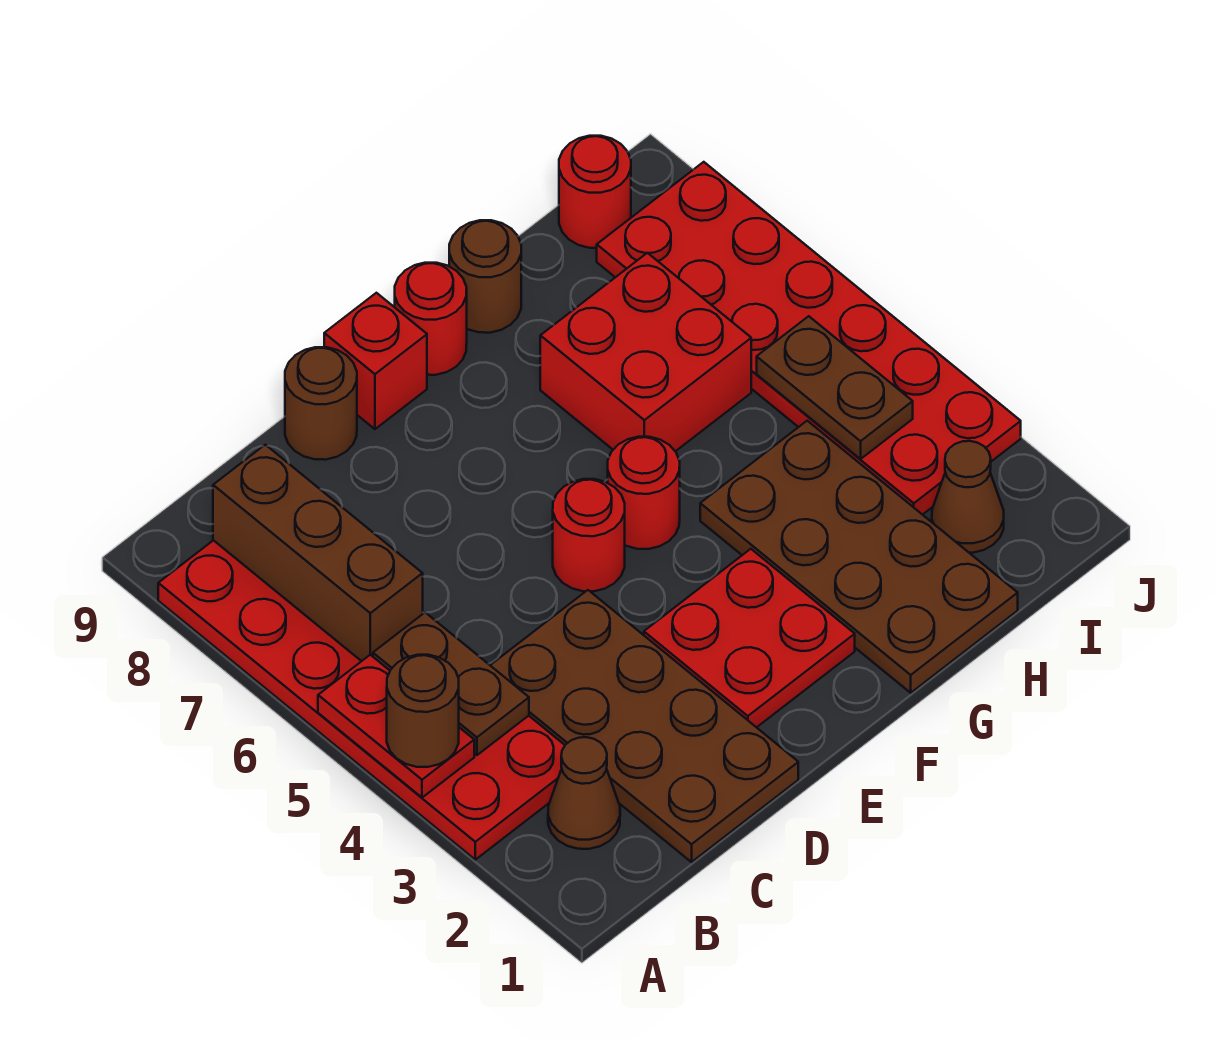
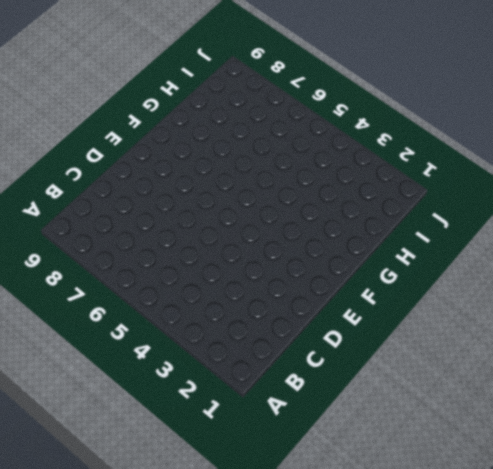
none -> red 2x6 plate [158,540,565,860]
none -> brown 1x1 cone [548,737,620,849]
none -> brown 2x4 plate [490,590,798,862]

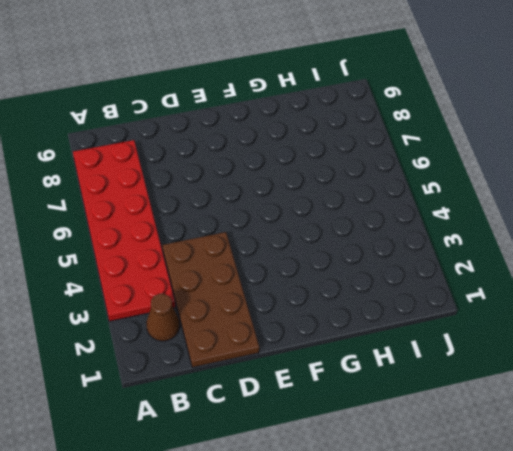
none -> brown 1x1 round brick [285,347,357,460]
none -> red 2x2 plate [644,549,855,727]
none -> red 1x1 round brick [553,479,625,591]

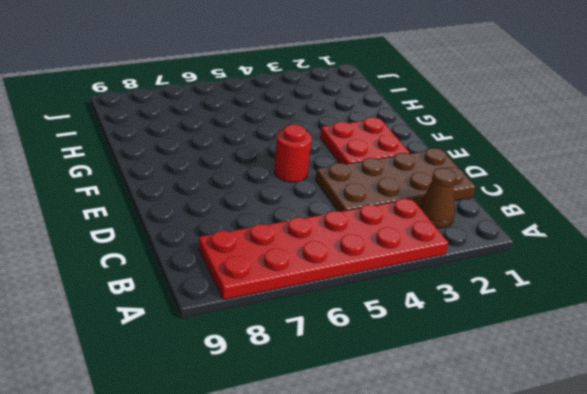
none -> brown 1x1 round brick [285,347,357,460]
none -> red 1x1 brick [324,293,427,429]
none -> red 1x1 round brick [608,437,680,549]

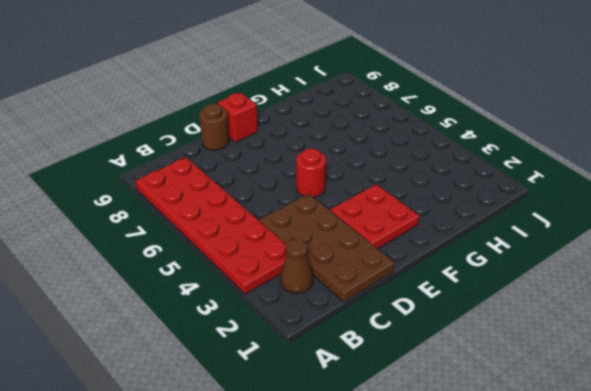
none -> red 1x1 round brick [608,437,680,549]
none -> red 1x1 round brick [395,263,467,375]
none -> brown 2x4 plate [700,421,1018,693]

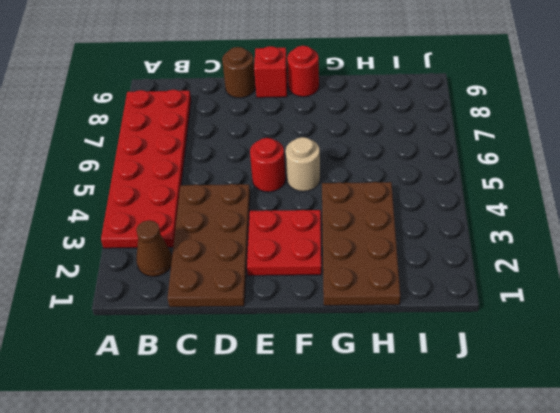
tan 1x1 round brick [286,137,320,191] -> red 1x1 round brick [608,437,680,549]
none -> red 2x2 brick [540,253,751,451]
none -> brown 1x1 round brick [449,220,521,333]
none -> brown 1x1 cone [932,441,1004,553]

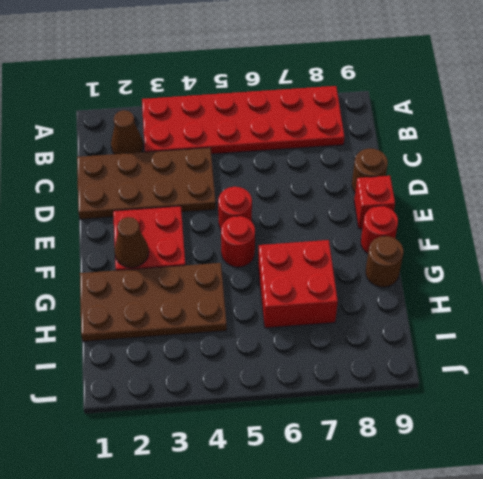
brown 1x1 cone [114,217,149,268] -> brown 1x1 cone moved to [932,441,1004,553]
none -> red 2x6 plate [597,162,1021,515]
none -> red 1x1 round brick [559,136,631,248]
none -> red 1x2 plate [318,655,474,798]

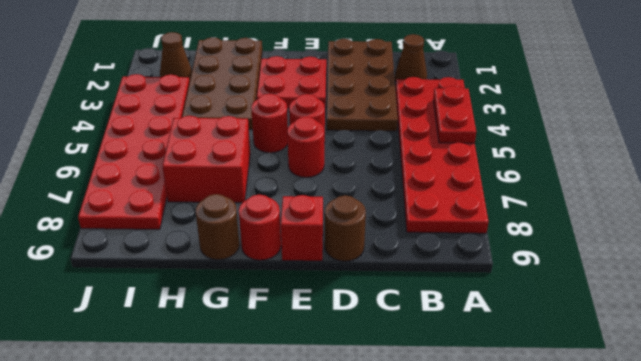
red 1x1 round brick [287,117,324,177] -> red 1x1 round brick moved to [559,136,631,248]
none -> brown 1x2 plate [373,613,529,755]
none -> brown 1x3 brick [213,445,423,661]
none -> brown 1x2 plate [757,316,913,459]

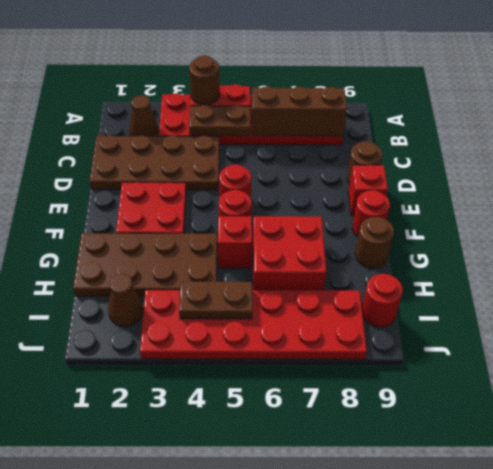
red 1x1 brick [218,216,252,268] -> none

